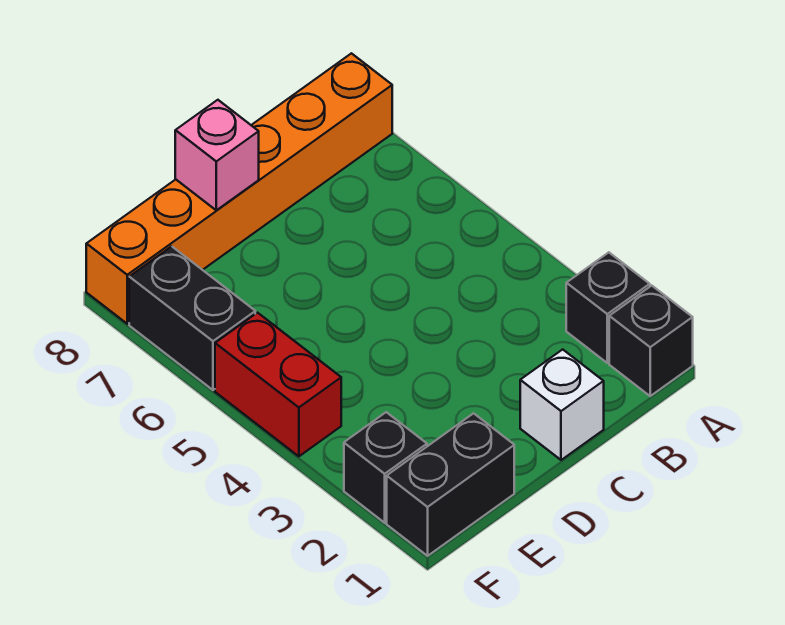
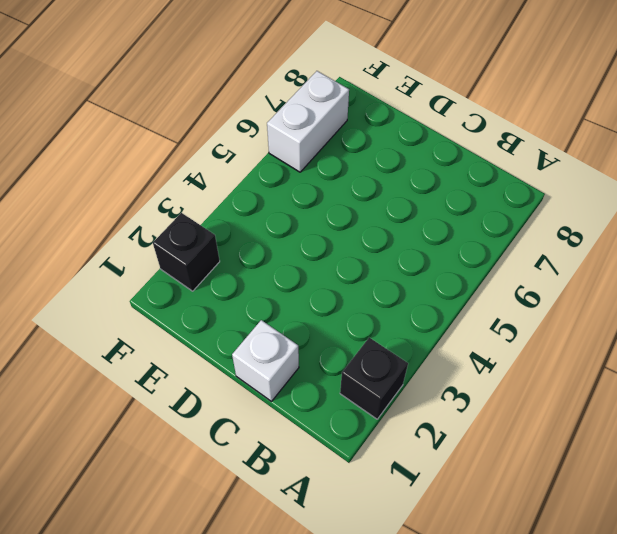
white 1x2 brick [267,71,349,172] -> black 1x2 brick [129,246,255,390]
none -> black 1x1 brick [609,286,693,396]
none -> orange 1x6 brick [86,53,392,324]

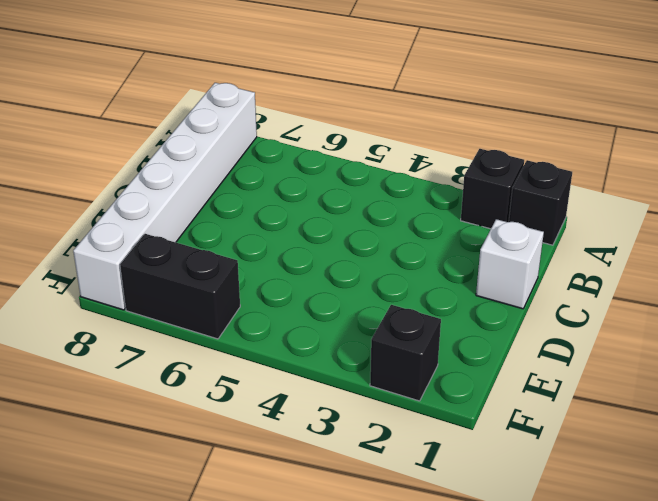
white 1x6 brick [73,83,257,310] -> orange 1x6 brick [86,53,392,324]
none -> black 1x2 brick [387,413,514,556]
none -> red 1x2 brick [215,313,341,456]

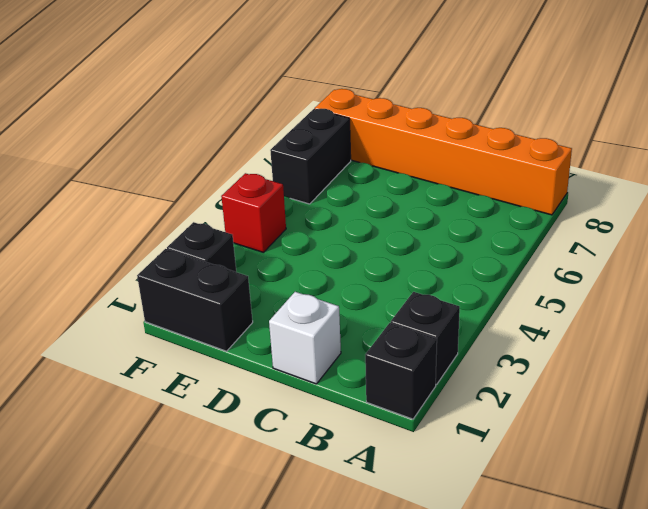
red 1x1 brick [221,173,286,253] -> red 1x2 brick [215,313,341,456]
none -> pink 1x1 brick [175,100,259,210]

